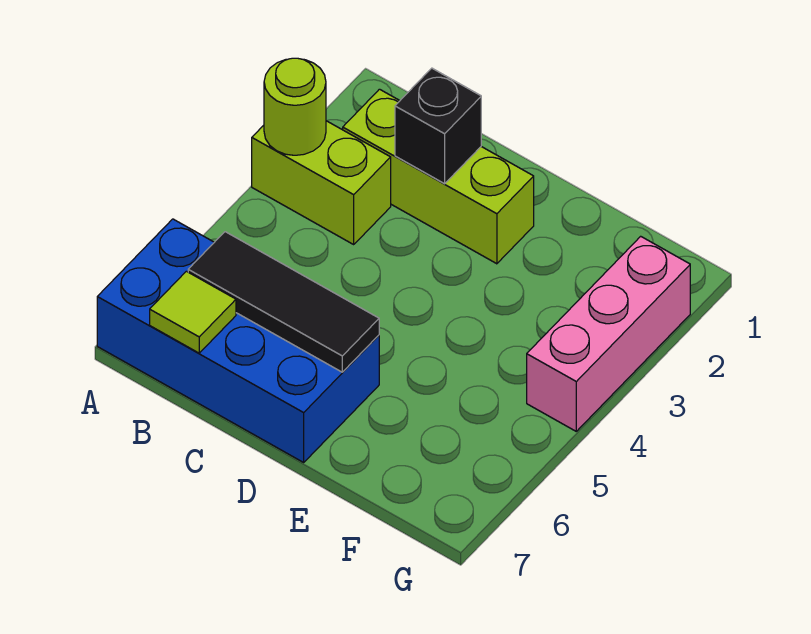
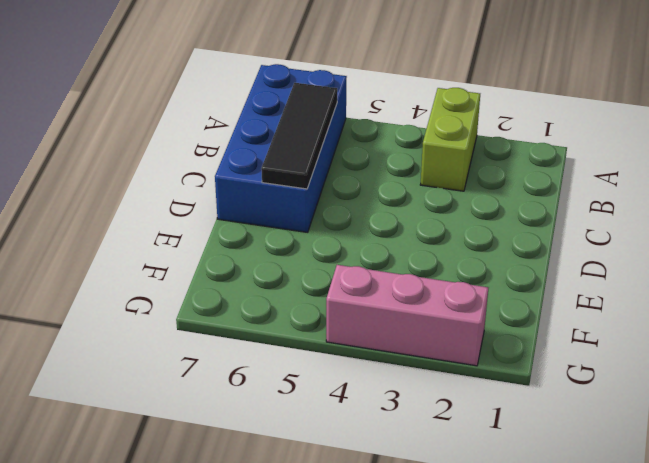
none -> lime 1x3 brick [343,89,534,264]
none -> lime 1x1 round brick [264,58,326,155]

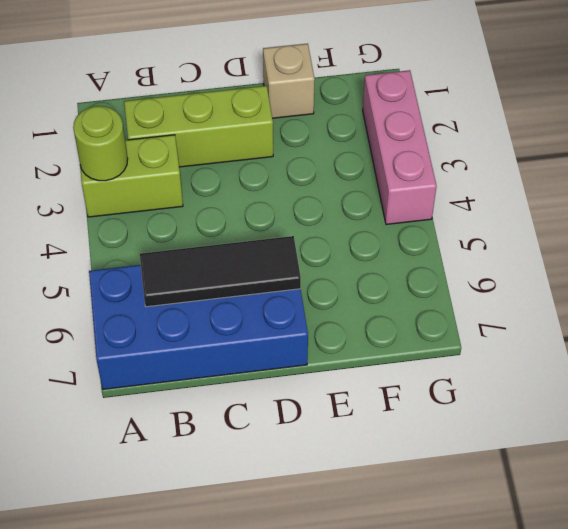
tan 1x1 brick [263,44,315,118] -> none
none -> lime 1x1 tile [150,271,236,353]
none -> black 1x1 brick [395,68,481,184]

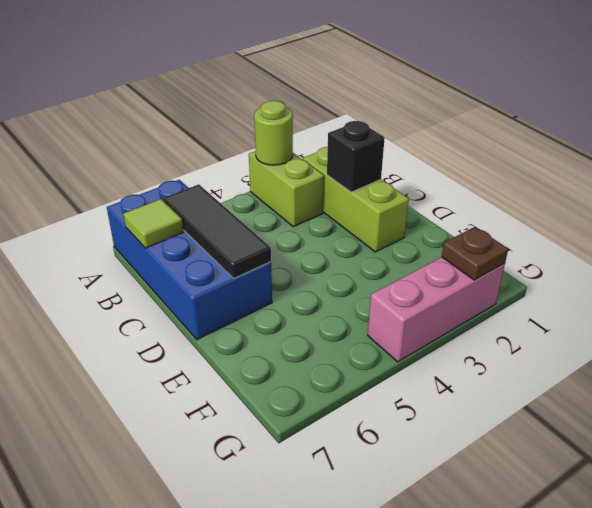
brown 1x1 plate [442,227,508,280] -> none

